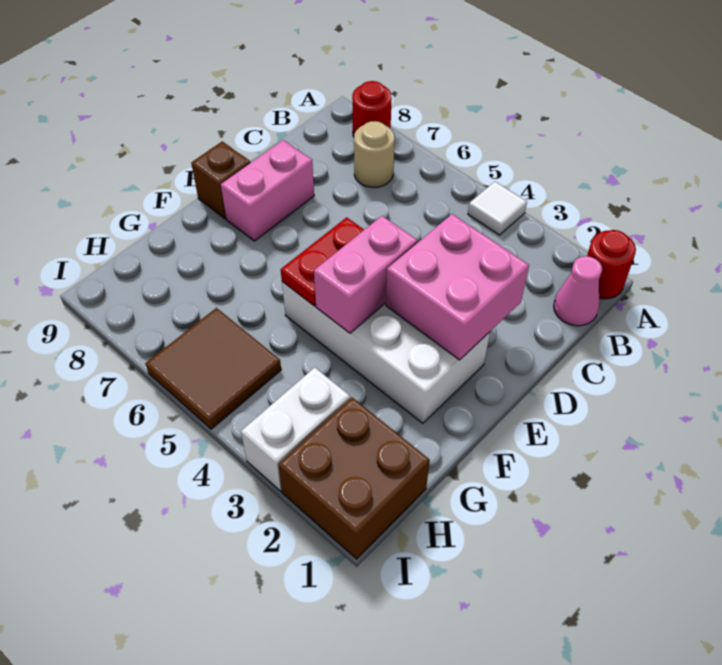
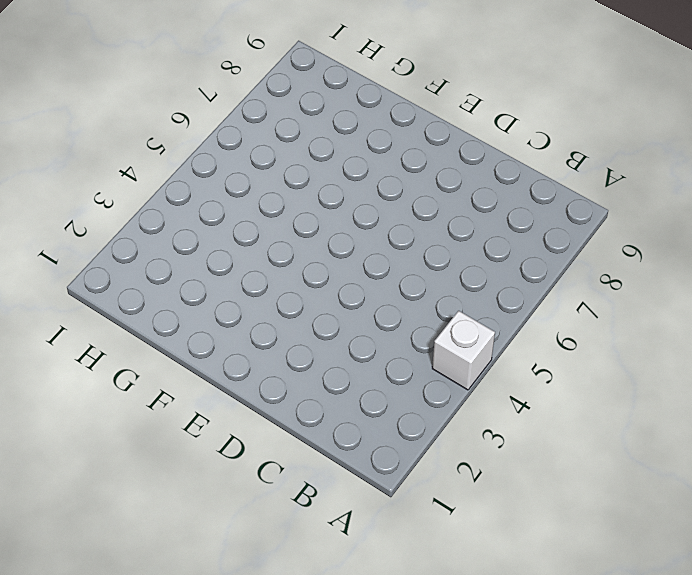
white 1x1 brick [432,311,495,390] -> white 1x1 tile [468,182,527,235]
none -> red 1x1 round brick [587,230,636,299]
none -> red 1x1 round brick [352,81,392,137]
none -> pink 1x1 cone [554,256,602,326]

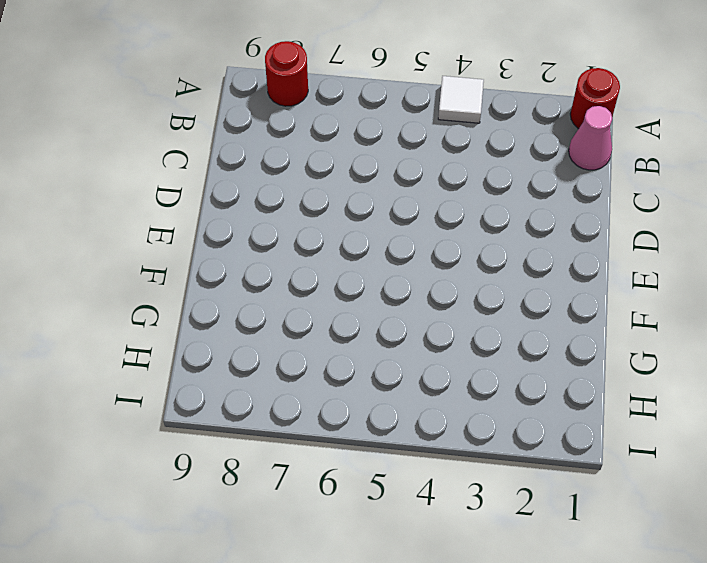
none -> tan 1x1 round brick [354,121,395,187]
none -> pink 1x2 brick [221,140,314,241]
none -> white 2x4 brick [282,282,490,423]

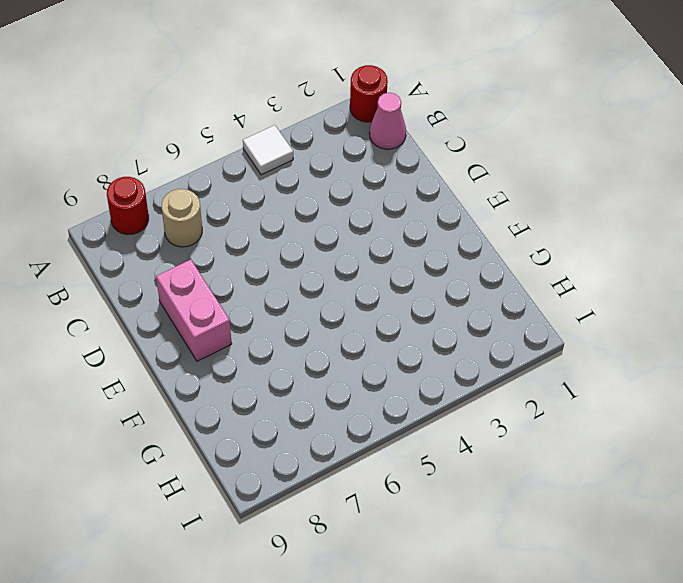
none -> white 2x4 brick [282,282,490,423]
none -> brown 1x1 brick [191,141,250,219]
none -> brown 2x2 brick [278,398,430,559]

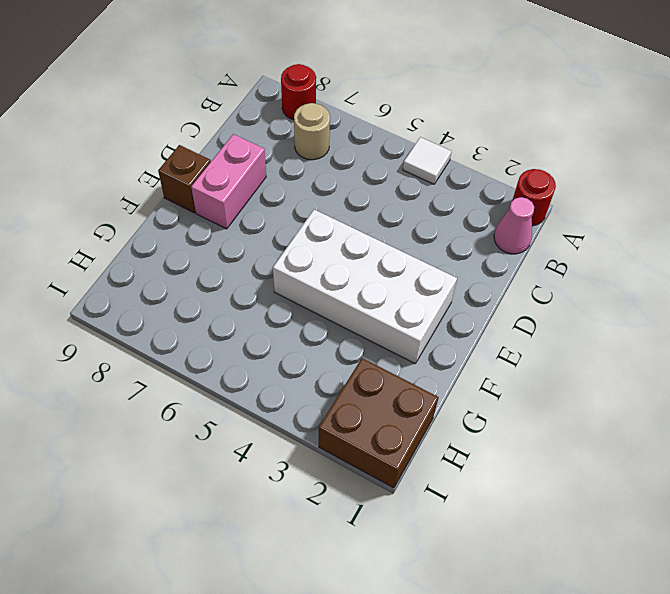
none -> white 1x2 brick [241,367,350,491]
none -> brown 2x2 tile [145,308,281,429]
none -> pink 2x2 brick [386,214,529,360]

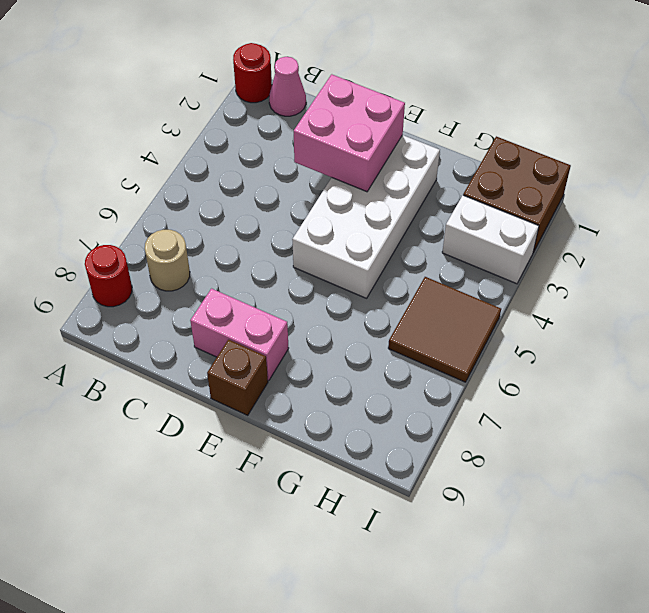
none -> white 1x1 tile [468,182,527,235]
none -> pink 1x2 brick [314,216,418,333]
none -> red 1x2 plate [281,217,364,306]

